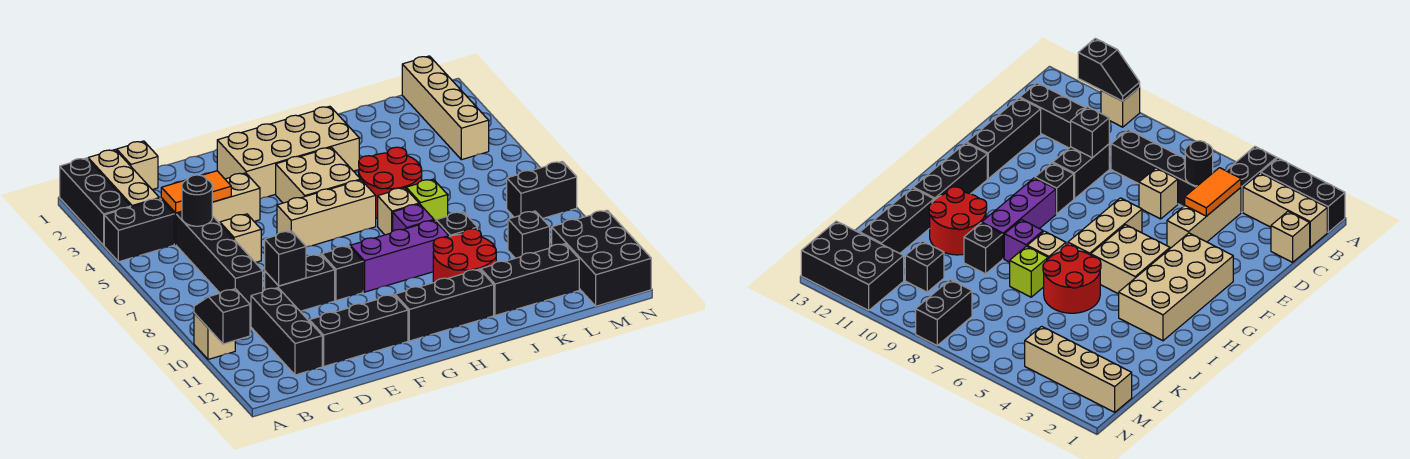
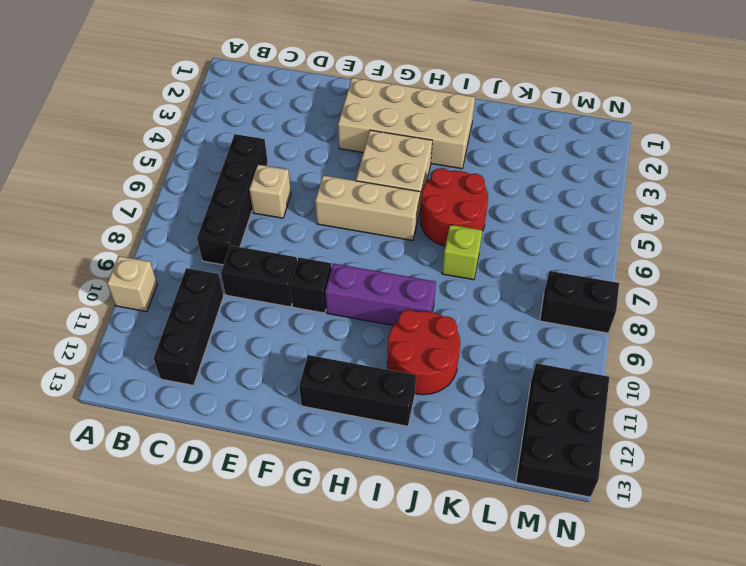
none -> black 1x3 brick [60,158,131,245]
none -> black 1x2 brick [104,198,174,262]
none -> tan 1x3 brick [88,150,159,207]
none -> tan 1x1 brick [117,141,158,190]

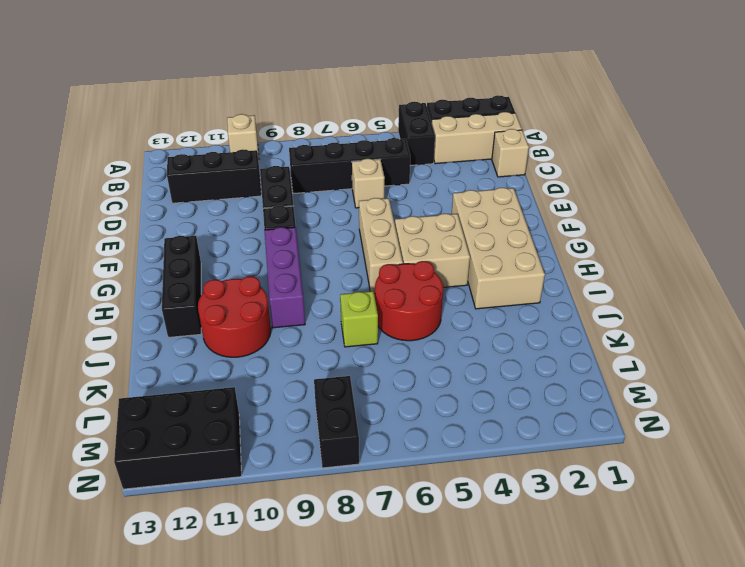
none -> tan 1x3 brick [161,173,260,244]
none -> black 1x3 brick [309,295,408,366]
none -> tan 1x1 brick [378,188,419,235]
none -> purple 1x1 brick [393,204,434,231]

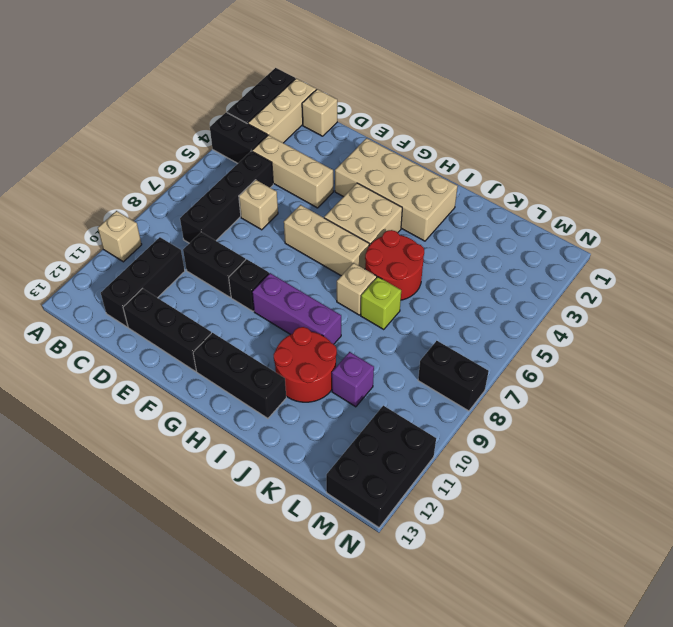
purple 1x1 brick [332,352,374,407] -> purple 1x1 brick moved to [393,204,434,231]
none -> black 1x1 brick [436,212,477,237]
none -> black 1x3 brick [481,244,579,315]
none -> black 1x1 brick [508,211,550,258]
none -> tan 1x4 brick [402,56,489,160]

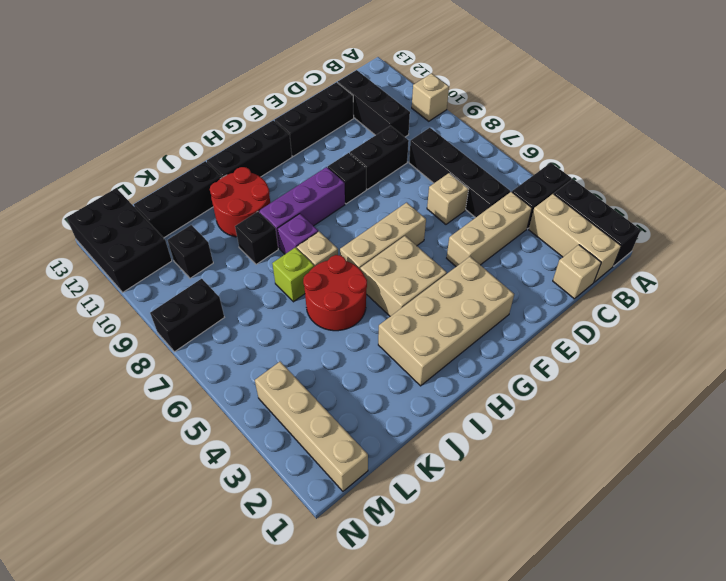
none -> black 1x2 slope [194,289,250,344]
none -> orange 1x2 tile [161,171,231,213]
none -> black 1x1 round brick [182,175,212,226]
none -> black 1x1 brick [265,231,306,286]

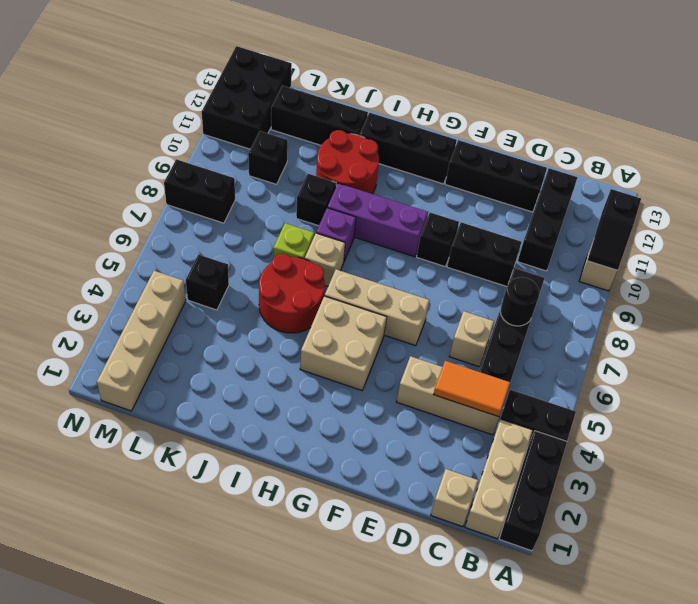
black 1x1 round brick [500,277,539,326] -> black 1x1 round brick moved to [182,175,212,226]
black 1x1 brick [186,255,229,310] -> black 1x1 brick moved to [265,231,306,286]
none -> tan 2x4 brick [217,106,359,199]

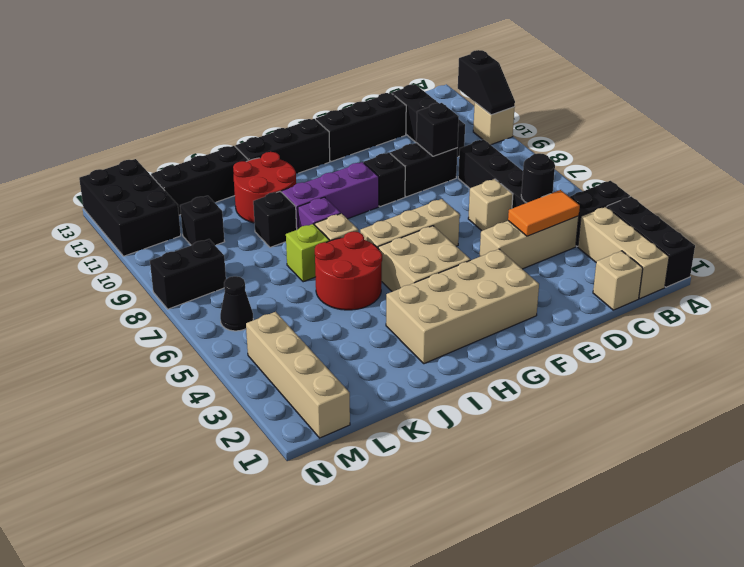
black 1x1 cone [220,276,253,331] -> none

